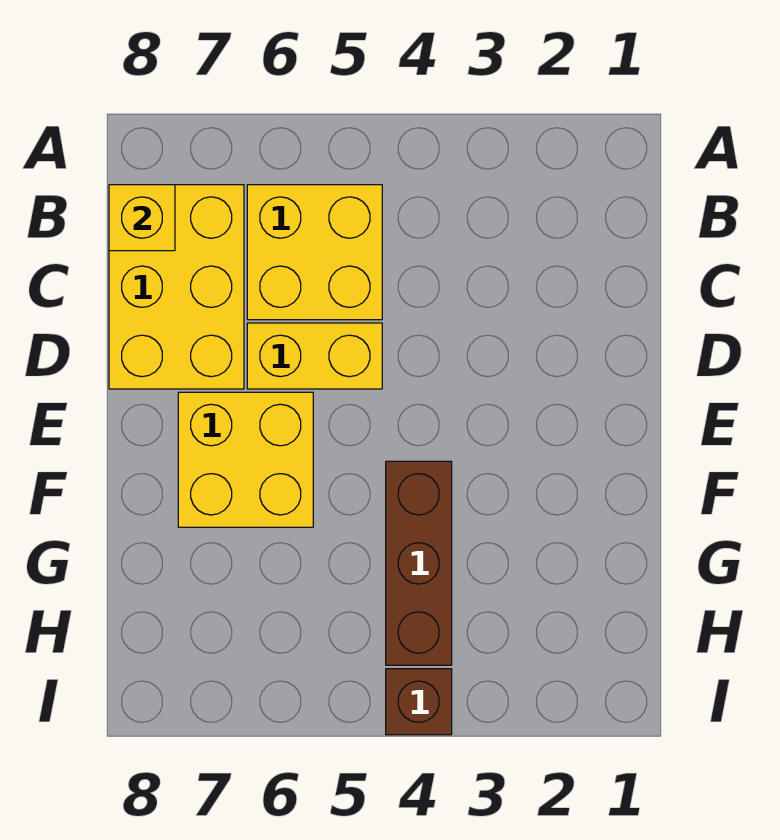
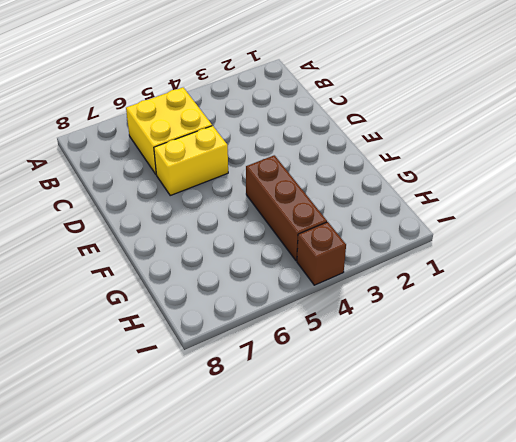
none -> yellow 2x3 brick [109,185,244,389]
none -> yellow 2x2 brick [178,392,313,527]

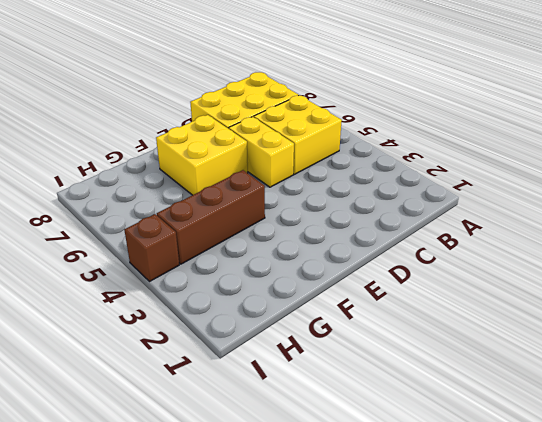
none -> yellow 1x1 brick [109,185,175,251]

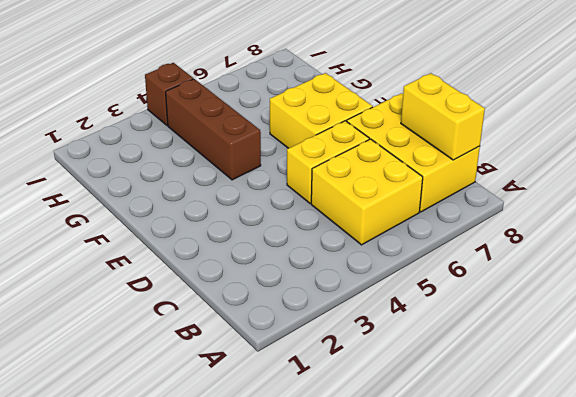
yellow 1x2 brick [401,73,485,160] -> yellow 1x1 brick [109,185,175,251]

